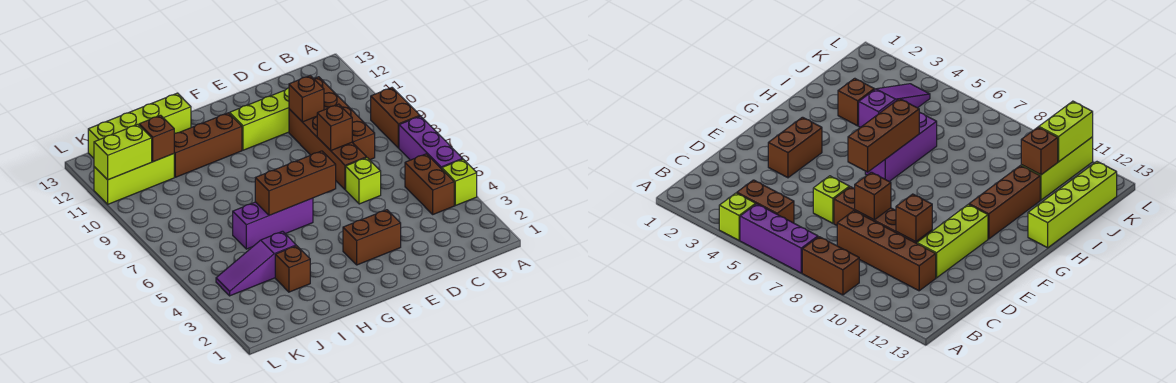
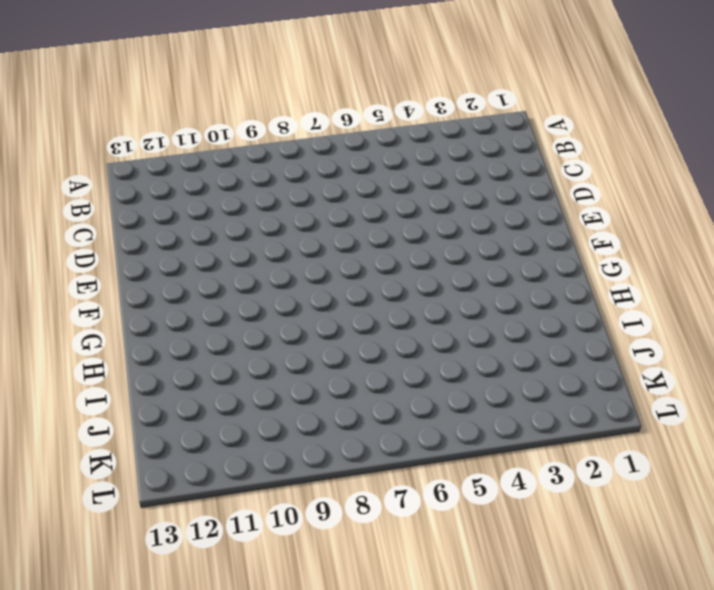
none -> lime 1x1 brick [442,159,477,206]
none -> purple 1x3 brick [399,116,462,169]
none -> brown 1x2 brick [371,88,420,148]

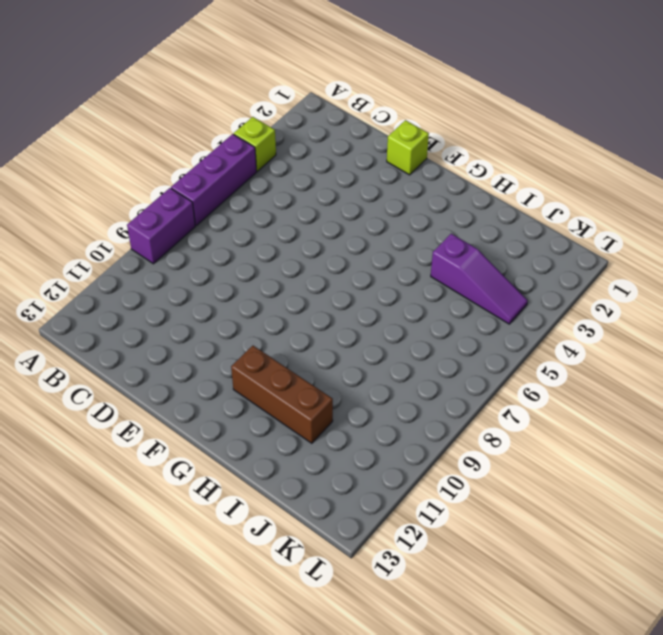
purple 1x2 brick [127,188,195,264] -> brown 1x2 brick [371,88,420,148]
lime 1x1 brick [387,120,429,175] -> lime 1x1 brick moved to [346,158,381,204]
none -> brown 1x2 brick [405,154,454,214]
none -> brown 1x4 brick [314,77,375,160]
none -> brown 1x4 brick [289,109,366,190]

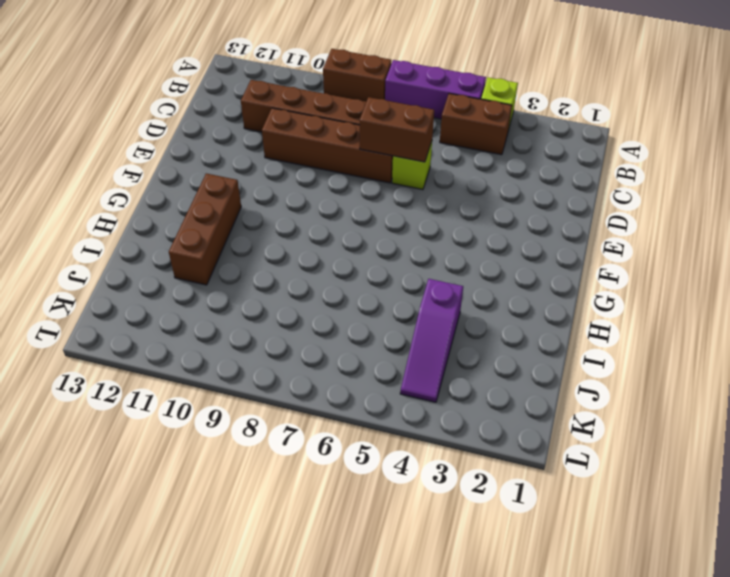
brown 1x2 brick [360,97,434,162] -> brown 1x2 brick turned to [343,210,401,265]
none -> lime 1x3 brick [230,88,289,150]
none -> purple 1x3 brick [233,198,313,249]
none -> lime 1x4 brick [88,93,191,158]

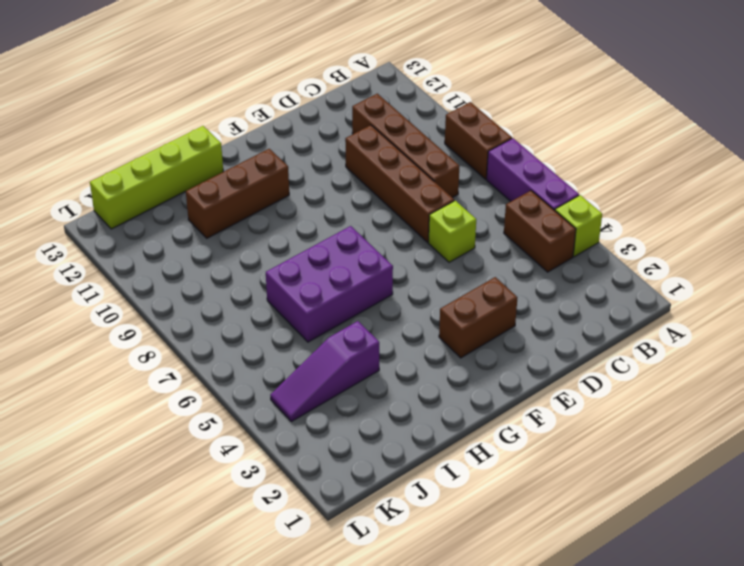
purple 2x3 brick [266,226,393,342] -> purple 1x3 brick [233,198,313,249]
none -> lime 1x3 brick [230,88,289,150]
none -> brown 1x1 brick [275,246,310,292]
none -> lime 1x3 brick [94,154,174,204]

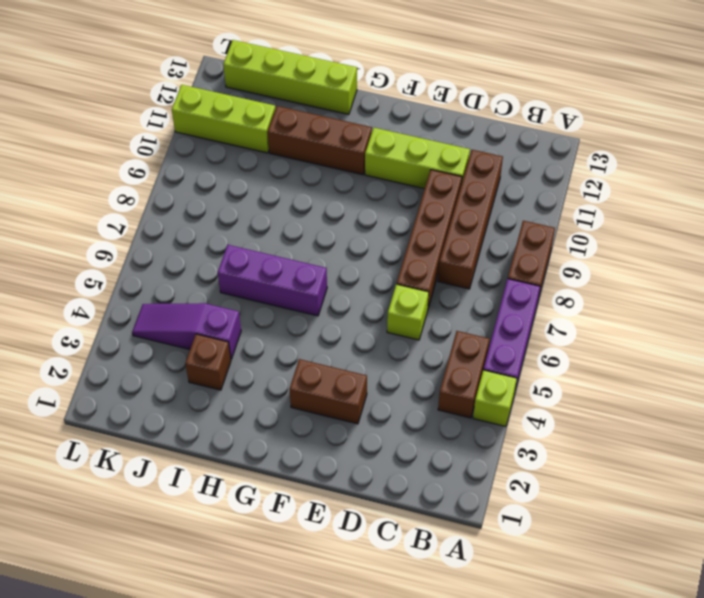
none -> brown 1x1 brick [317,104,352,150]
none -> brown 1x1 brick [289,75,324,122]
none -> brown 1x3 brick [255,151,336,215]

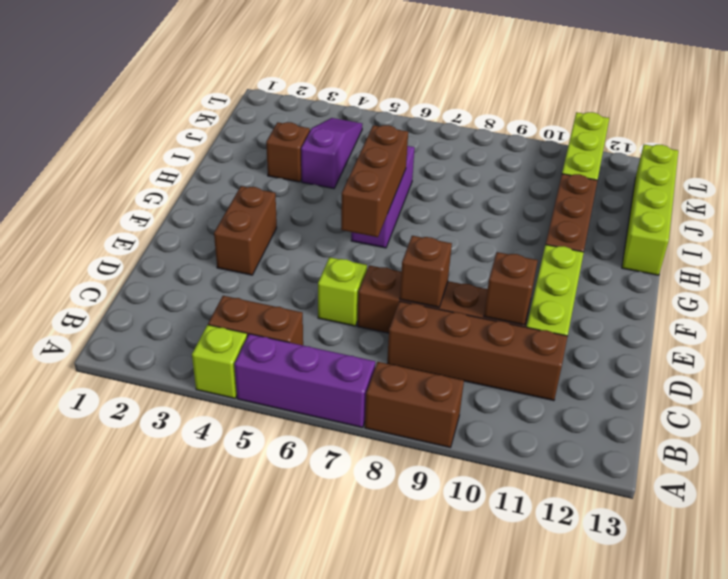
none -> brown 1x1 brick [139,115,174,162]
none -> lime 1x2 brick [94,124,152,180]

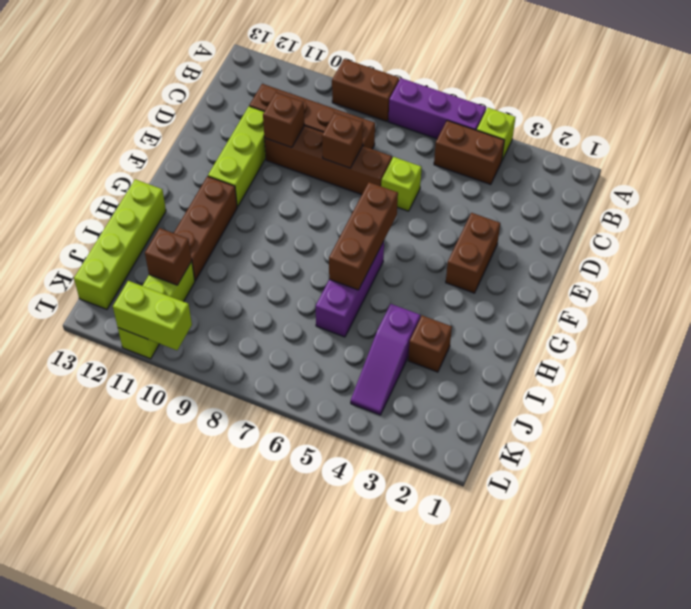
lime 1x2 brick [113,281,192,350] -> lime 1x2 brick turned to [94,124,152,180]

